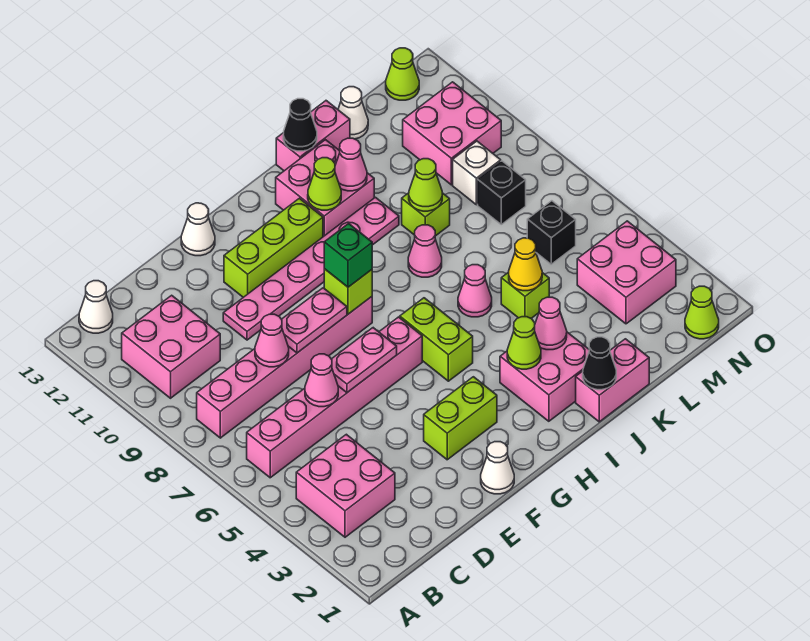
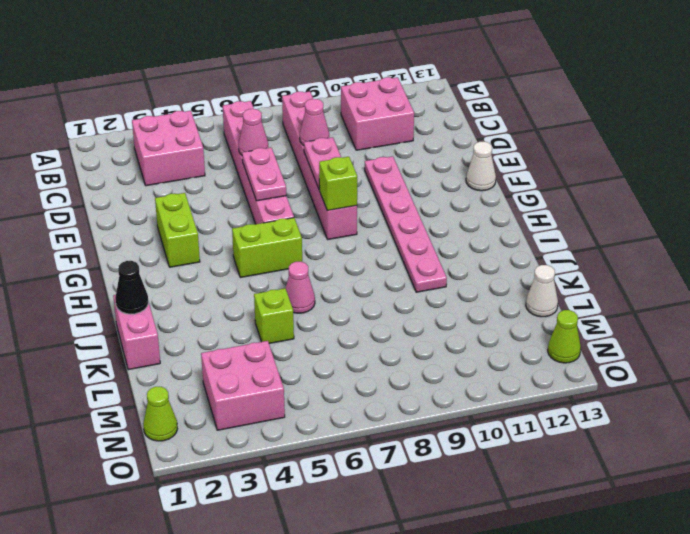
none -> white 1x1 cone [79,281,113,333]
none -> white 1x1 cone [481,442,514,494]
none -> lime 1x3 brick [224,198,323,297]
none -> pink 2x2 brick [500,332,589,421]

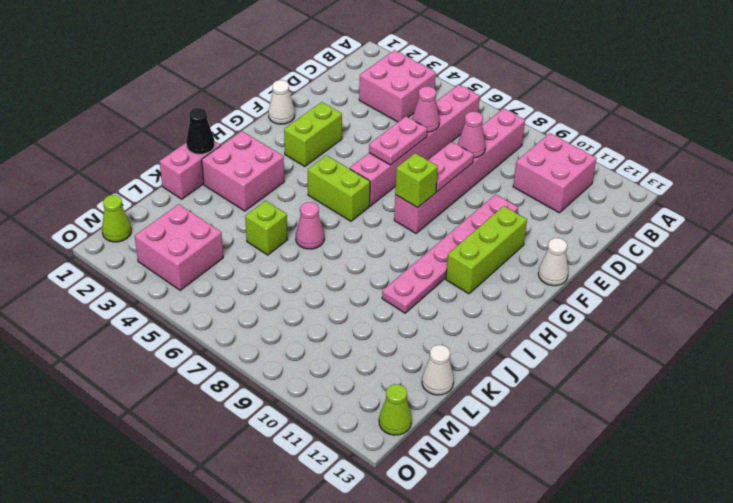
none -> white 1x1 cone [79,281,113,333]
none -> pink 2x2 brick [276,140,374,237]
none -> pink 1x1 cone [408,225,442,277]
none -> pink 1x2 brick [276,101,350,171]

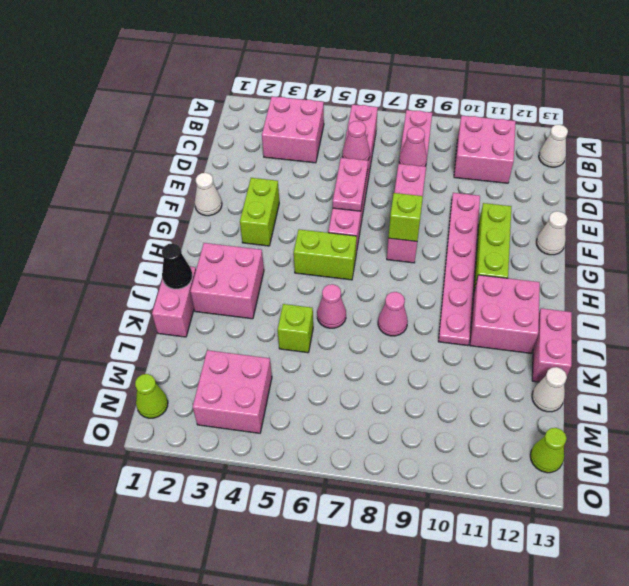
none -> lime 1x1 brick [402,193,450,236]
none -> black 1x1 brick [527,201,576,264]
none -> black 1x1 brick [478,161,526,224]
none -> white 1x1 brick [453,141,501,205]

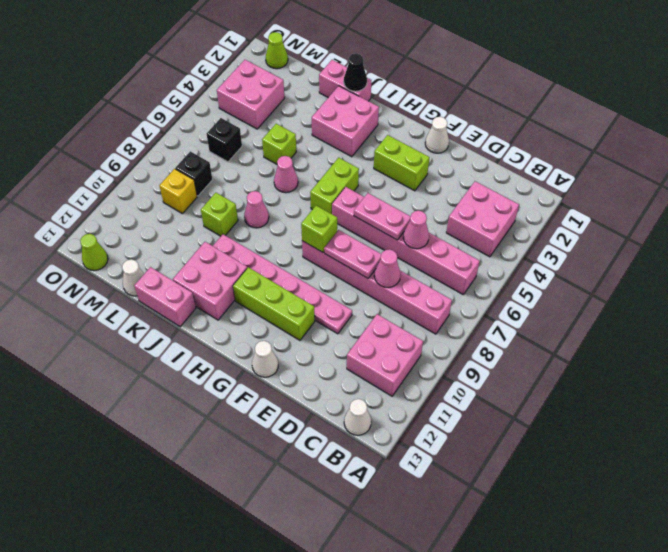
yellow 1x1 brick [159,169,197,213] -> white 1x1 brick [453,141,501,205]
none -> pink 2x2 brick [403,82,501,185]
none -> lime 1x1 cone [507,317,541,369]
none -> lime 1x1 cone [308,158,341,210]
none -> pink 1x1 cone [535,297,567,350]

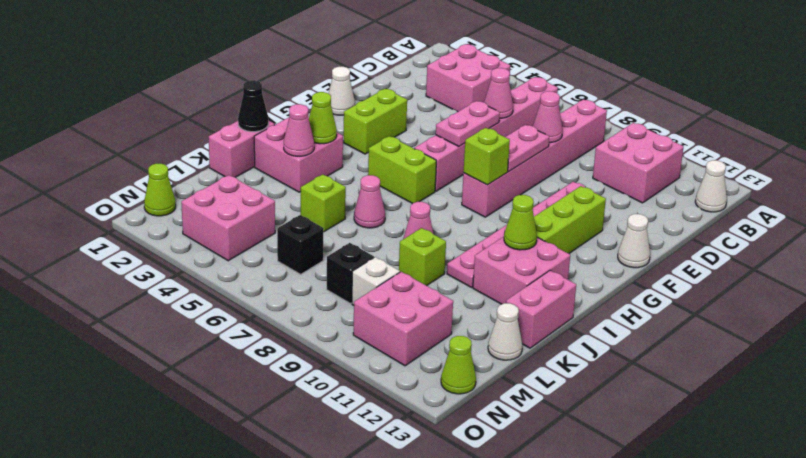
none -> pink 1x1 cone [335,138,367,191]
none -> black 1x1 cone [283,99,317,151]
none -> yellow 1x1 cone [509,238,542,291]
none -> lime 1x1 cone [409,159,442,211]

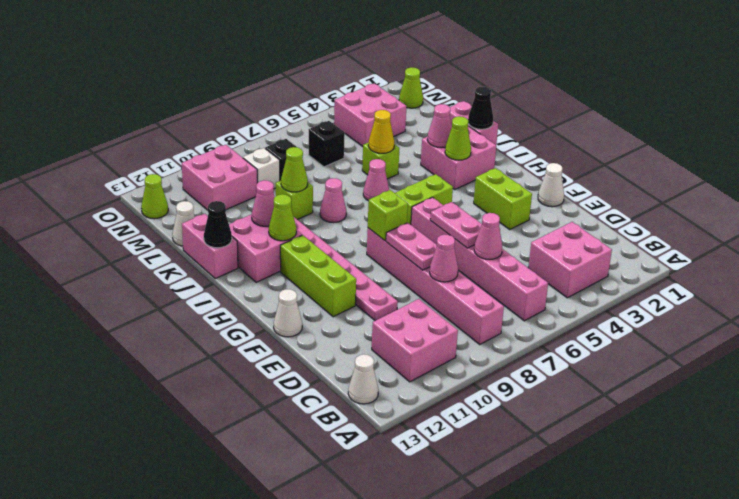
none -> green 1x1 brick [324,223,372,287]

